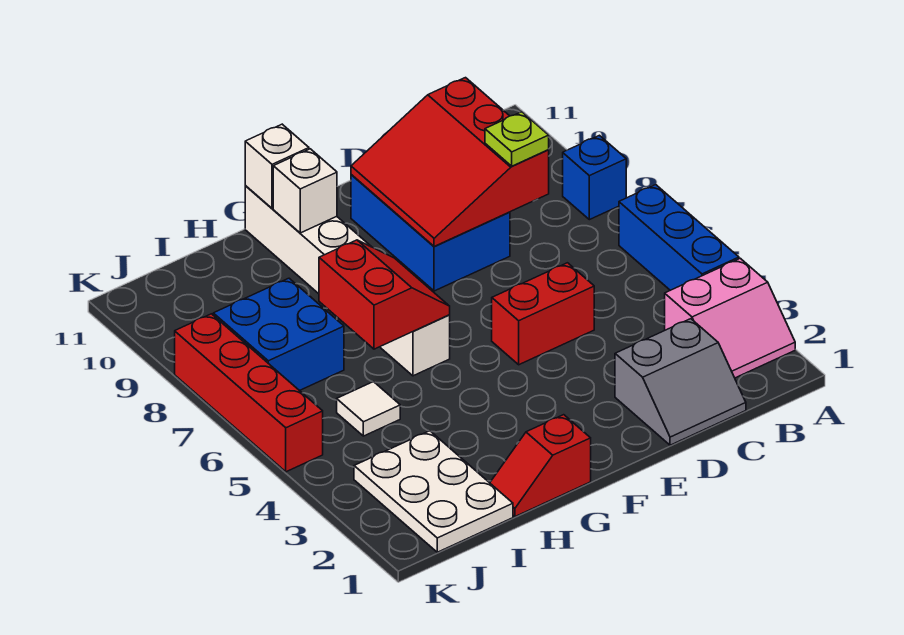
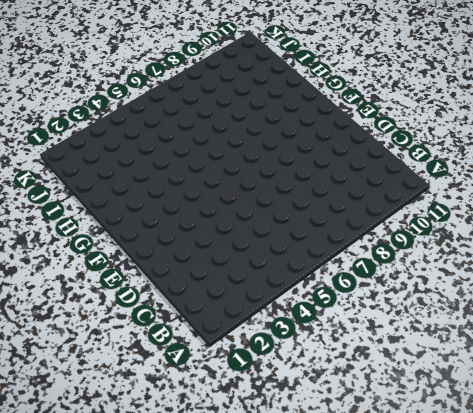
none -> pink 2x2 slope [665,258,795,378]
none -> blue 1x3 brick [619,185,739,290]
none -> blue 1x1 brick [563,135,626,220]

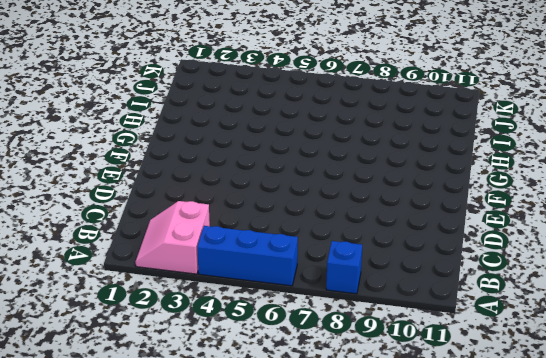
none -> grey 2x2 slope [615,319,746,445]
none -> red 1x2 brick [492,263,594,365]
none -> blue 2x3 brick [351,175,510,291]

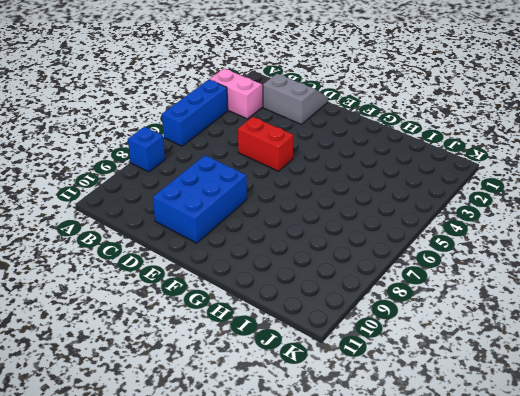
none -> red 1x2 slope [490,415,591,517]
none -> white 1x6 brick [245,186,450,376]
none -> white 2x3 plate [354,431,513,552]

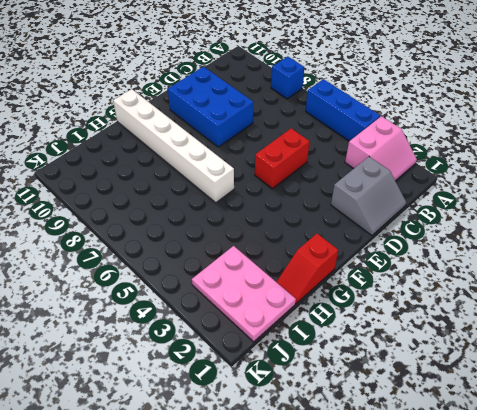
pink 2x3 plate [192,246,296,342] -> white 2x3 plate [354,431,513,552]
none -> white 1x1 tile [337,382,400,436]
none -> blue 2x2 brick [213,278,344,391]
none -> red 1x4 brick [175,314,323,472]

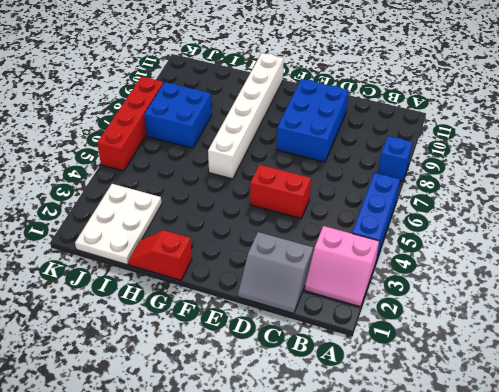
none -> white 1x1 tile [337,382,400,436]
none -> red 3x3 slope [351,78,549,247]
none -> red 2x2 slope [319,240,450,349]

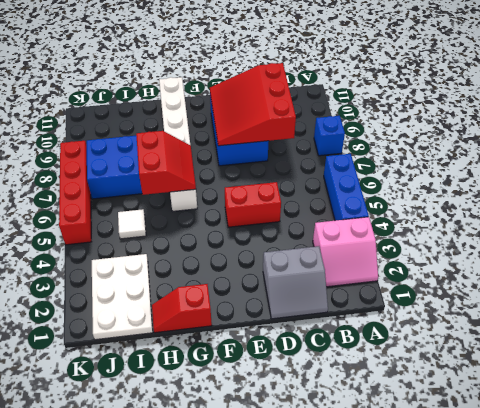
none -> white 1x1 brick [273,149,337,233]
none -> white 1x1 brick [245,124,309,208]
none -> lime 1x1 plate [485,112,549,166]

